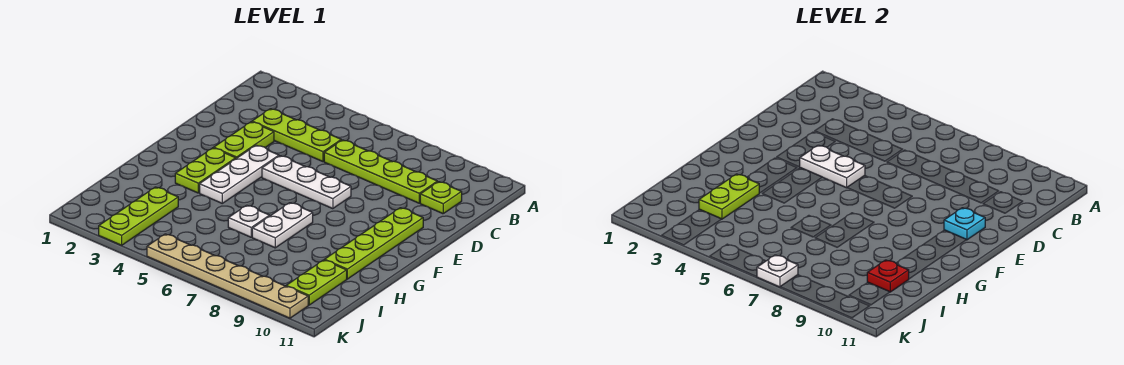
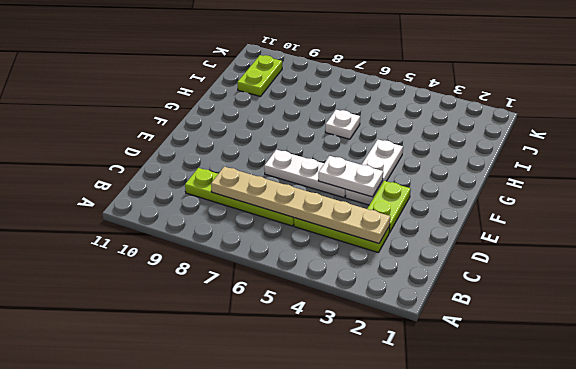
tan 1x6 plate [211,167,390,243] -> tan 1x6 plate moved to [147,234,308,318]
none -> lime 1x1 plate [420,182,462,214]
none -> lime 1x4 plate [325,208,423,279]
none -> lime 1x2 plate [175,148,236,193]

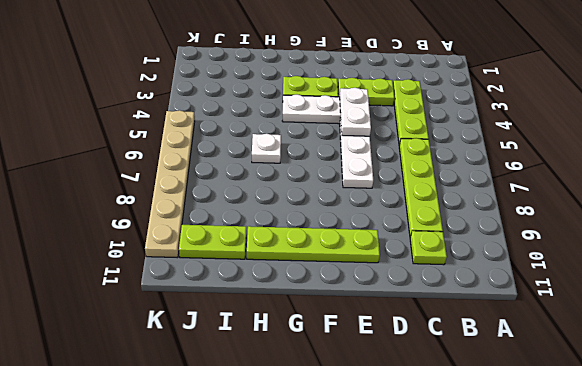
none -> white 1x2 plate [252,203,313,248]
none -> lime 1x3 plate [99,187,178,245]
none -> cyan 1x1 plate [944,208,985,240]

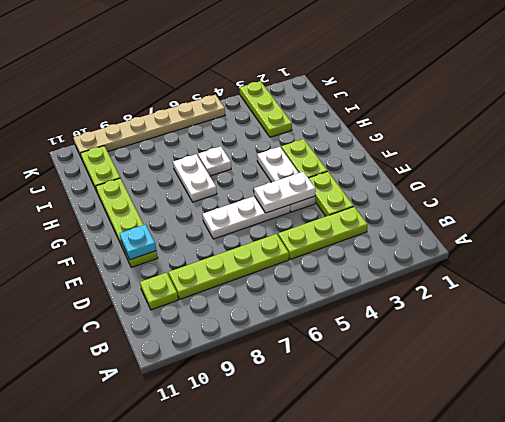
none -> lime 1x2 plate [699,174,760,219]
none -> red 1x1 plate [867,260,909,292]
none -> white 1x1 plate [757,255,798,287]

